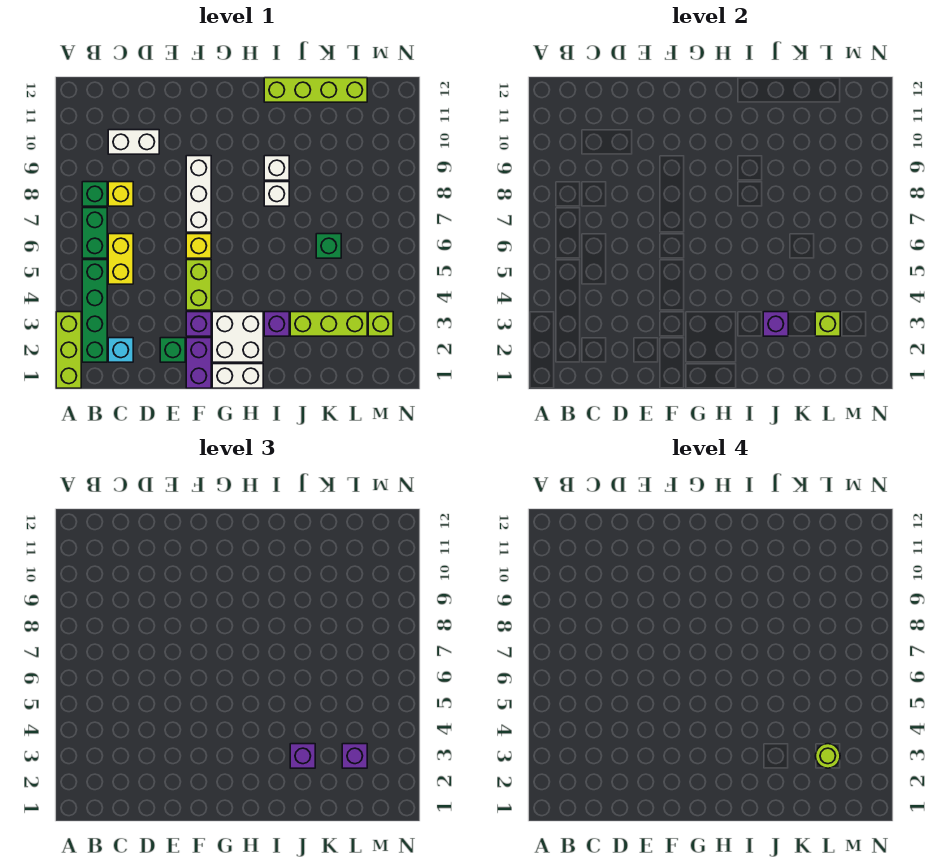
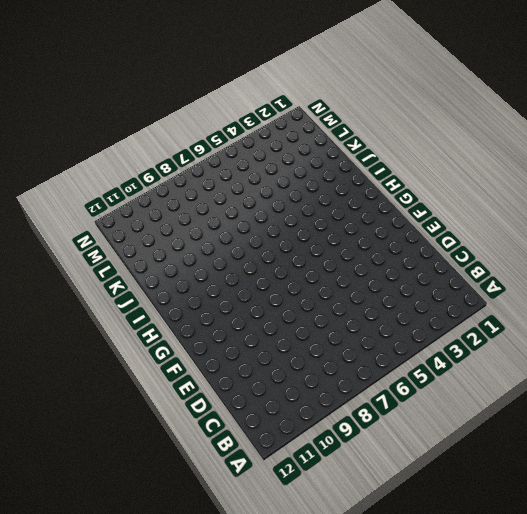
none -> lime 1x3 brick [56,312,81,388]
none -> green 1x4 brick [82,260,107,362]
none -> green 1x2 brick [82,208,107,258]

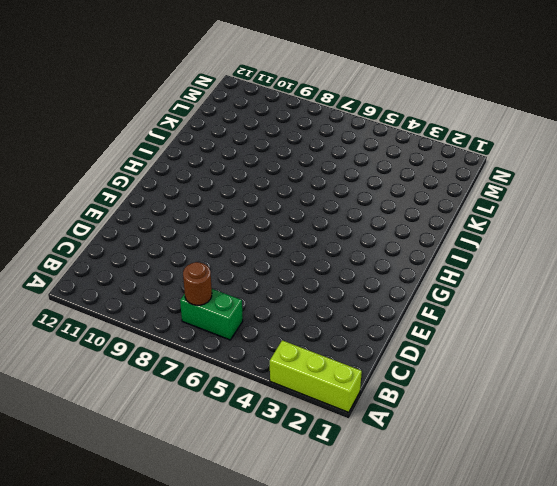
brown 1x1 round brick [183,262,212,305] -> none
none -> green 1x4 brick [82,260,107,362]
none -> green 1x1 brick [82,182,107,206]
none -> cyan 1x1 brick [108,338,133,362]

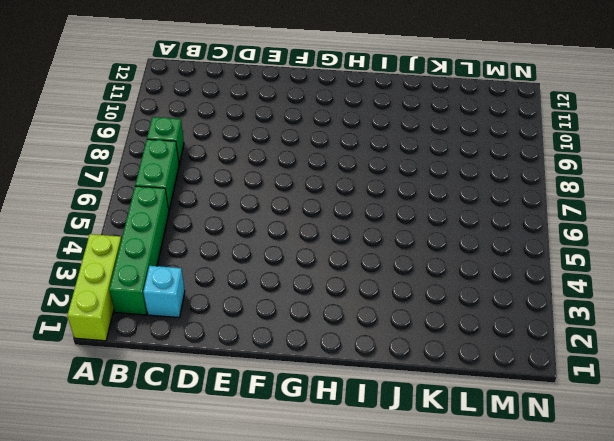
none -> yellow 1x2 brick [108,234,133,284]
none -> yellow 1x1 brick [108,182,133,206]
none -> white 1x2 brick [108,130,159,154]

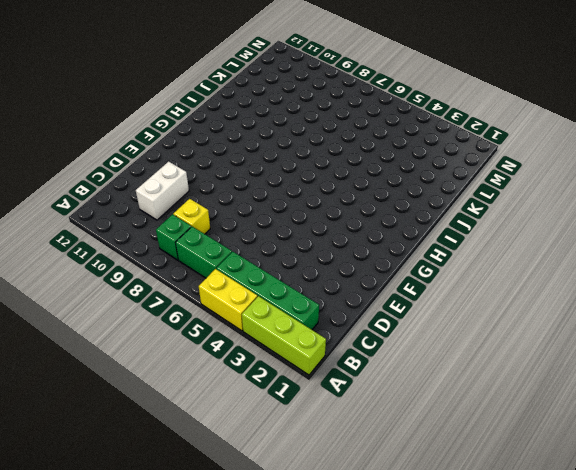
yellow 1x2 brick [199,269,257,331] -> yellow 1x2 brick moved to [108,234,133,284]
none -> cyan 1x1 brick [108,338,133,362]
none -> green 1x1 brick [160,338,185,362]
none -> purple 1x2 brick [186,338,211,388]

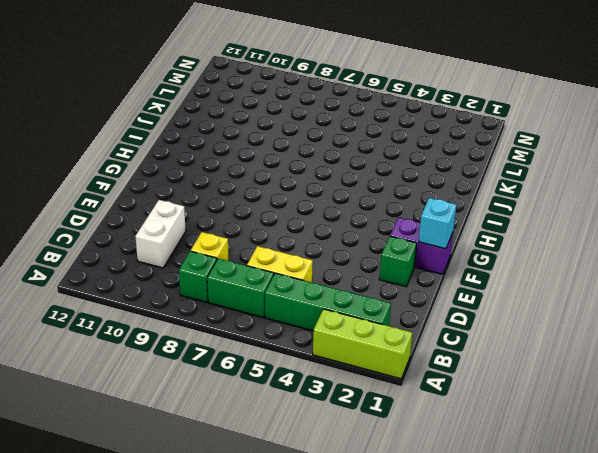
cyan 1x1 brick [419,198,456,249] -> cyan 1x1 brick moved to [108,338,133,362]
none -> purple 1x1 brick [186,312,211,336]
none -> lime 1x2 brick [186,260,211,310]
none -> yellow 1x1 brick [186,234,211,258]

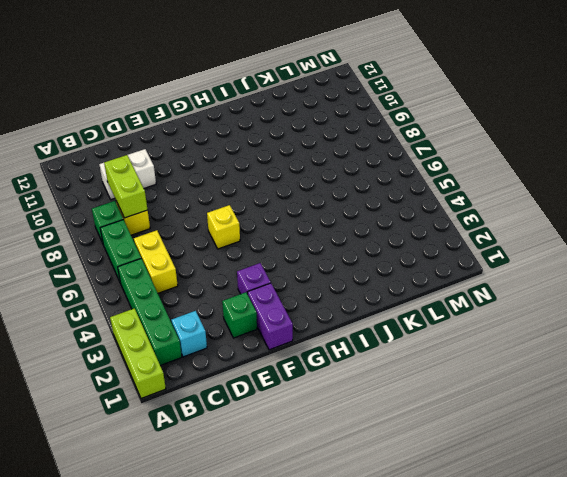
lime 1x2 brick [104,155,148,218] -> lime 1x2 brick moved to [186,260,211,310]
none -> white 1x3 brick [186,156,211,232]
none -> white 1x2 brick [212,364,263,388]
none -> white 2x2 brick [212,312,263,362]

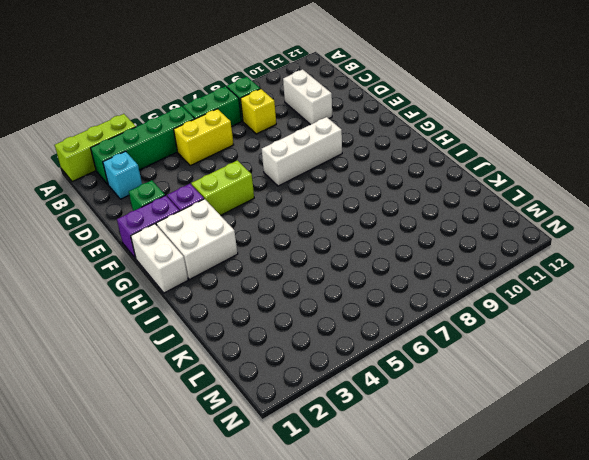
none -> yellow 1x1 brick [186,234,211,258]
none -> purple 1x1 brick [264,312,289,336]
none -> white 1x1 brick [264,182,289,206]

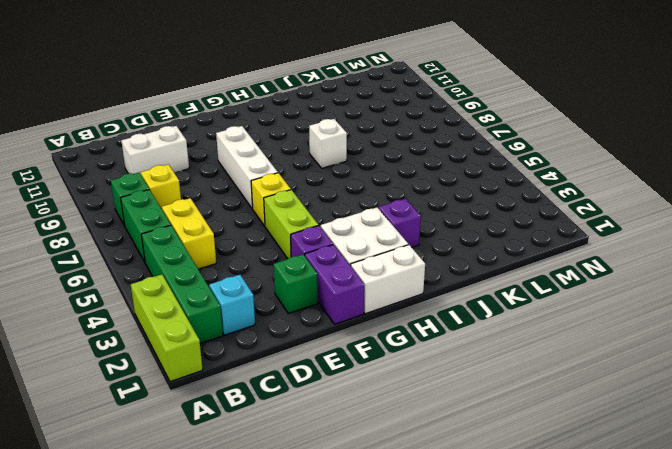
none -> white 1x1 brick [264,156,289,180]
none -> lime 1x4 brick [264,78,367,102]
none -> lime 1x3 brick [290,312,367,336]

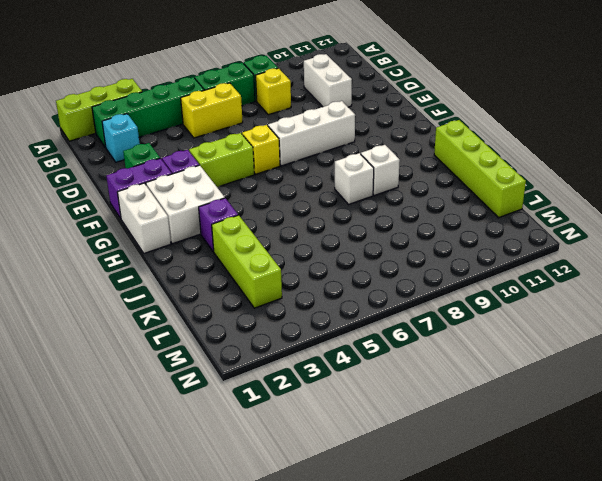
none -> green 1x1 brick [316,234,341,258]
none -> lime 1x1 brick [368,312,393,336]
none -> purple 1x1 brick [763,312,788,336]

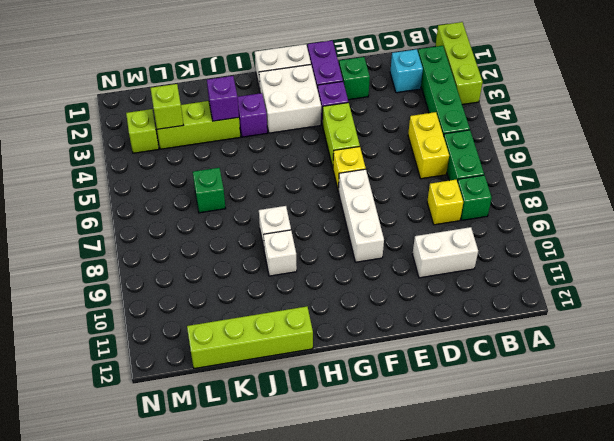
none -> purple 1x1 brick [290,744,315,768]
none -> purple 1x1 brick [342,744,367,768]
none -> lime 1x1 round brick [816,744,840,768]

